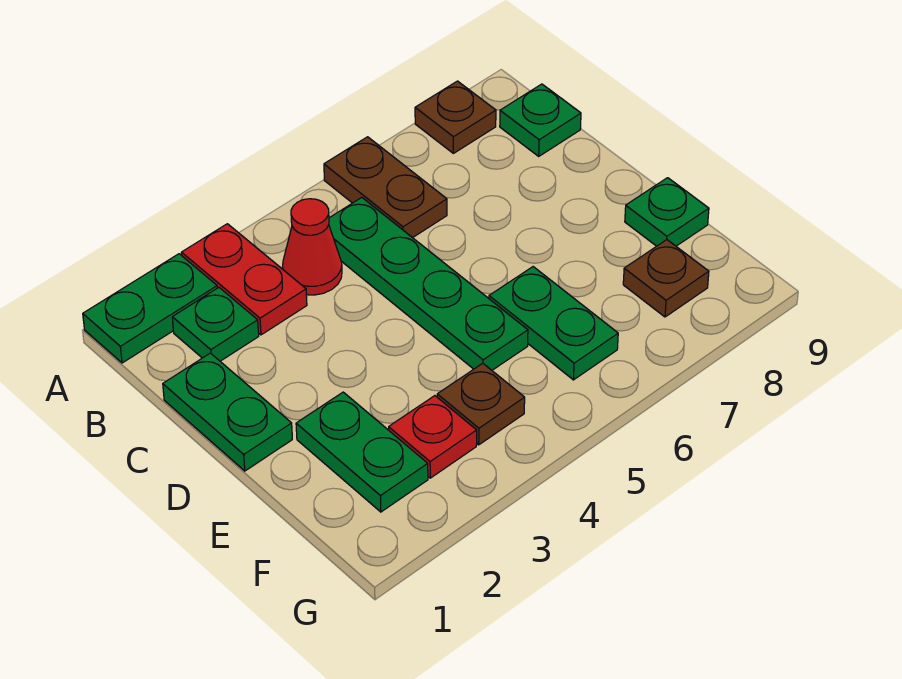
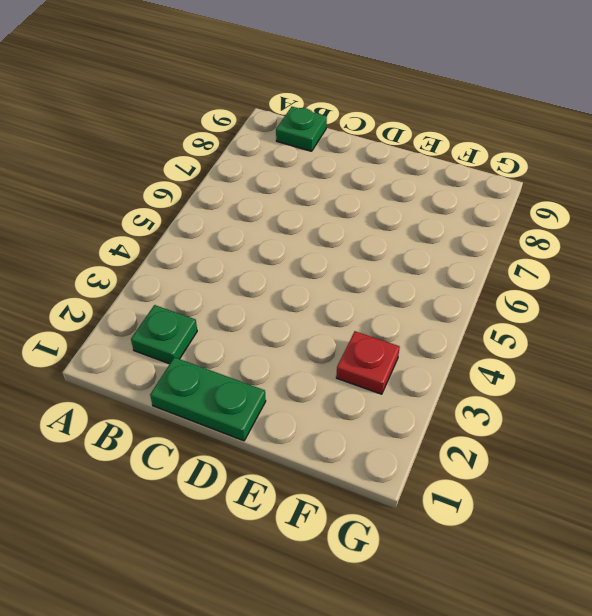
none -> green 1x2 plate [83,254,217,363]
none -> red 1x2 plate [182,224,307,335]
none -> brown 1x2 plate [324,137,447,238]

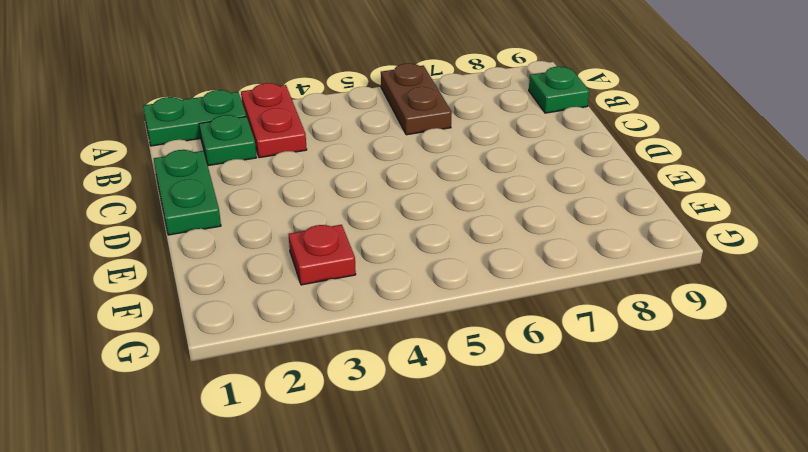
none -> brown 1x1 plate [415,81,496,153]
none -> red 1x1 cone [282,199,342,295]
none -> green 1x4 plate [329,197,528,370]

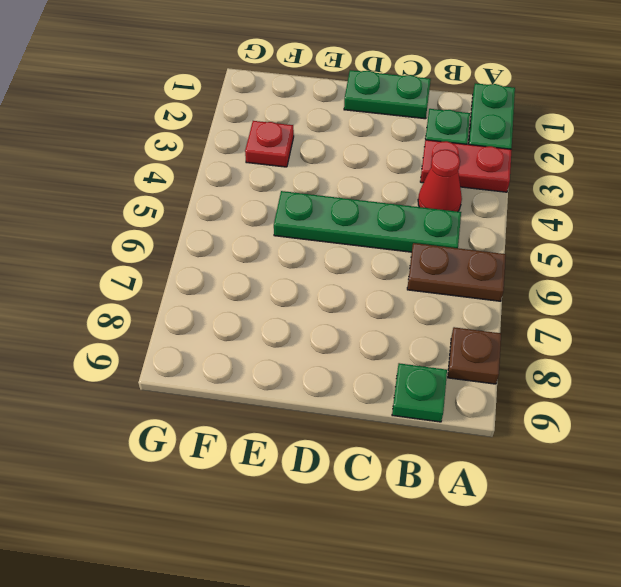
none -> green 1x2 plate [296,392,428,512]
none -> green 1x2 plate [489,267,618,380]
none -> green 1x1 plate [625,178,709,246]

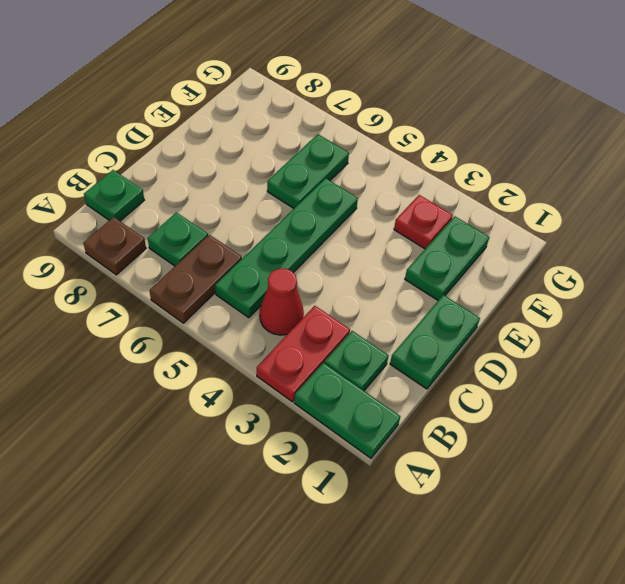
green 1x1 plate [148,212,208,266] -> green 1x1 plate moved to [625,178,709,246]
none -> brown 1x1 plate [437,363,525,445]
none -> brown 1x1 plate [623,240,709,317]

